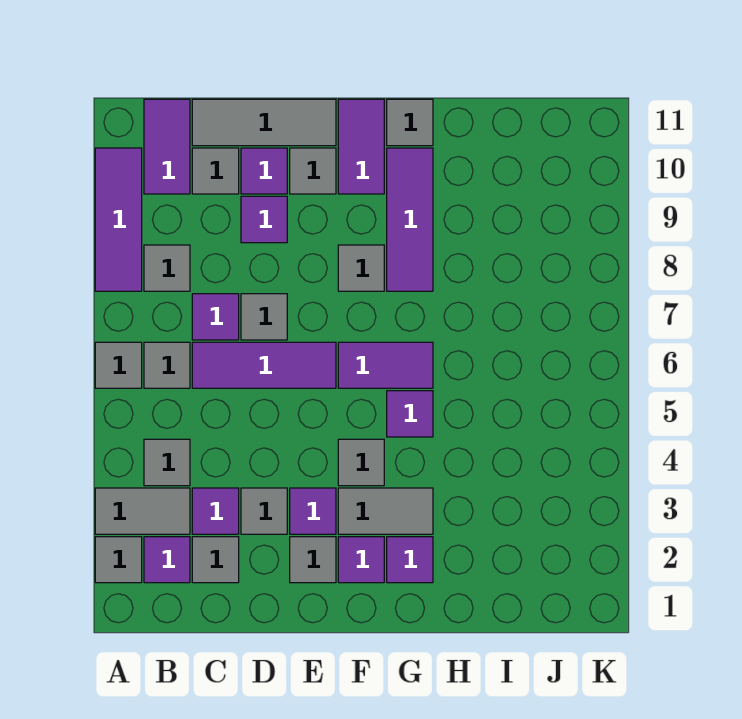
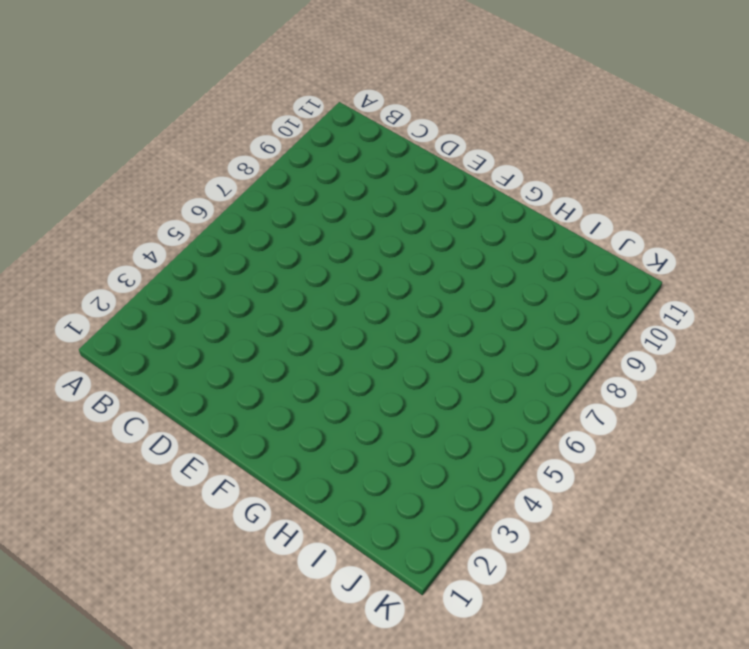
none -> grey 1x1 tile [95,537,142,583]
none -> grey 1x2 tile [95,488,190,534]
none -> grey 1x1 tile [95,342,142,388]
none -> purple 1x3 tile [95,148,142,291]

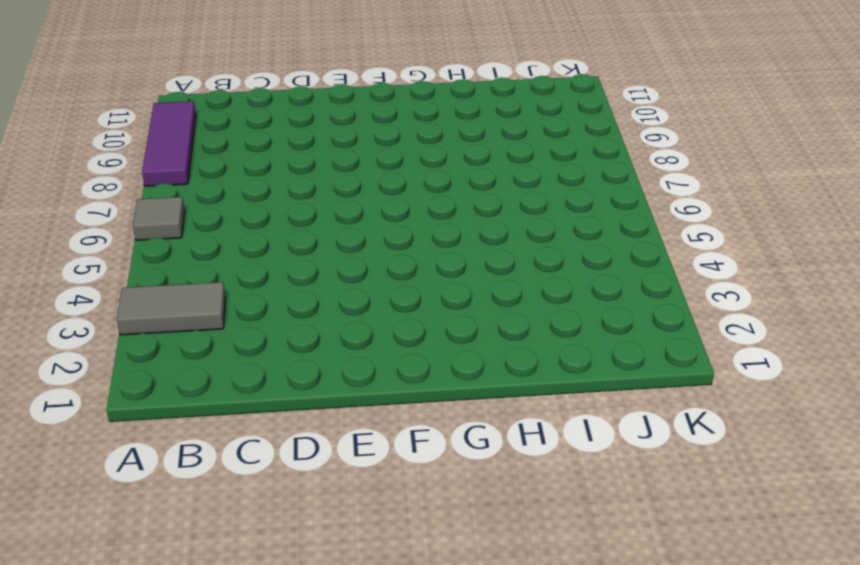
none -> grey 1x1 tile [95,537,142,583]
none -> purple 1x1 tile [144,537,190,583]
none -> grey 1x1 tile [144,439,190,486]
none -> grey 1x1 tile [144,342,190,388]

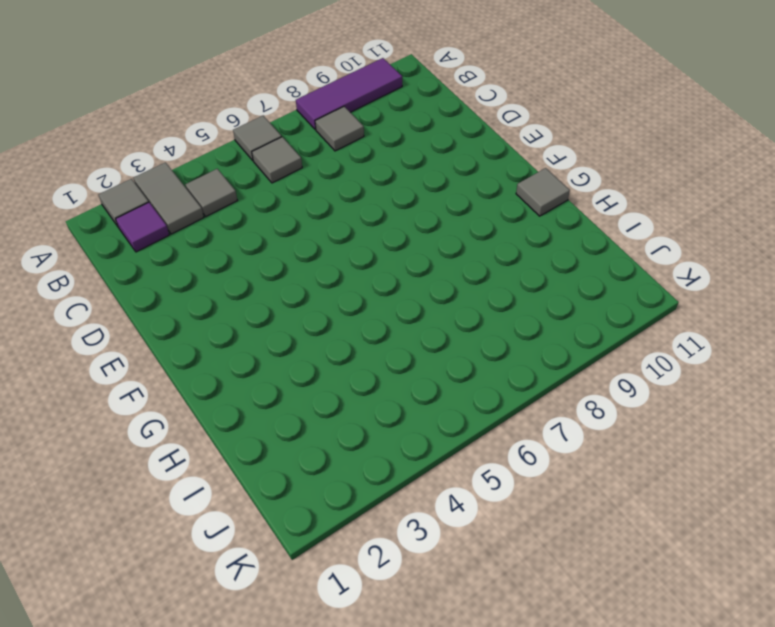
none -> purple 1x2 tile [144,99,190,194]
none -> grey 1x1 tile [192,537,239,583]
none -> purple 1x1 tile [192,488,239,534]
none -> purple 1x3 tile [192,342,336,388]

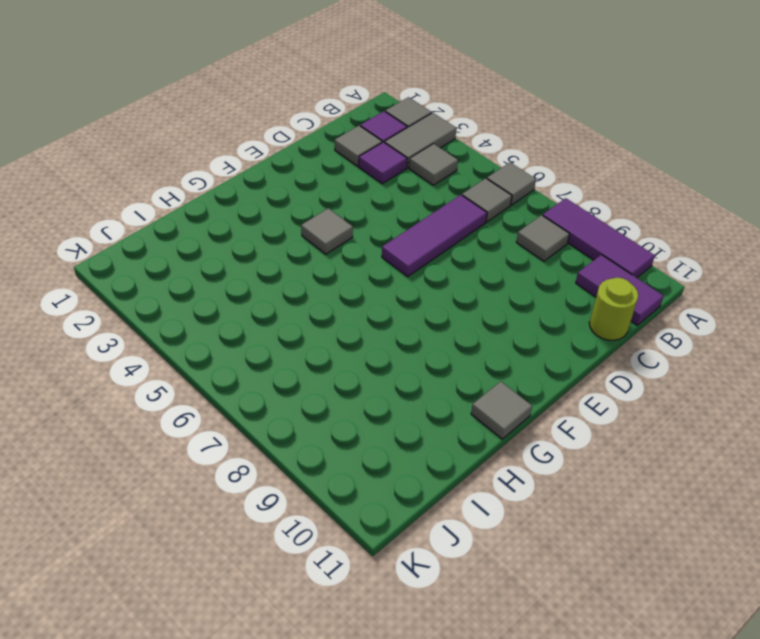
lime 1x1 round brick [589,278,638,340] -> grey 1x3 tile [192,99,336,146]
none -> purple 1x1 tile [192,294,239,340]
none -> grey 1x1 tile [192,148,239,194]
none -> grey 1x1 tile [241,488,287,534]
none -> grey 1x1 tile [241,294,287,340]

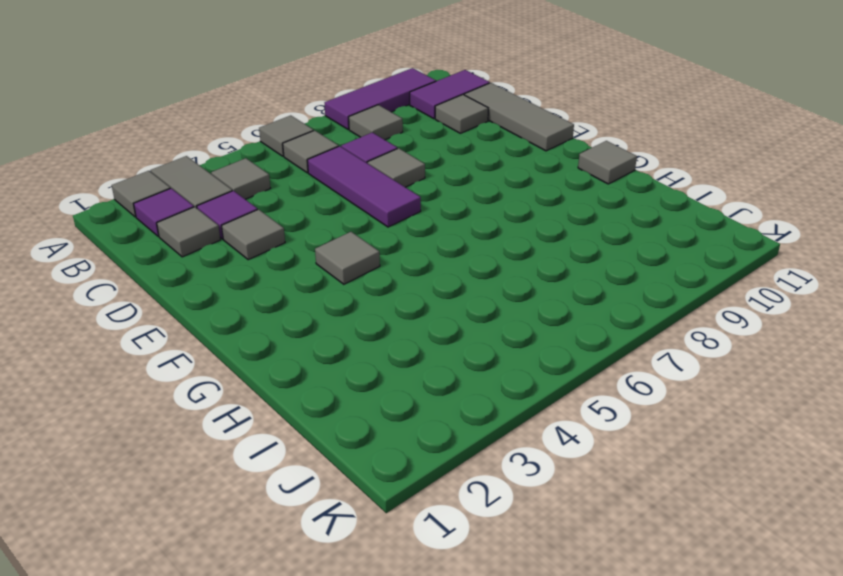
none -> purple 1x1 tile [241,196,287,243]
none -> purple 1x1 tile [241,148,287,194]
none -> grey 1x1 tile [290,537,336,583]
none -> purple 1x1 tile [290,488,336,534]

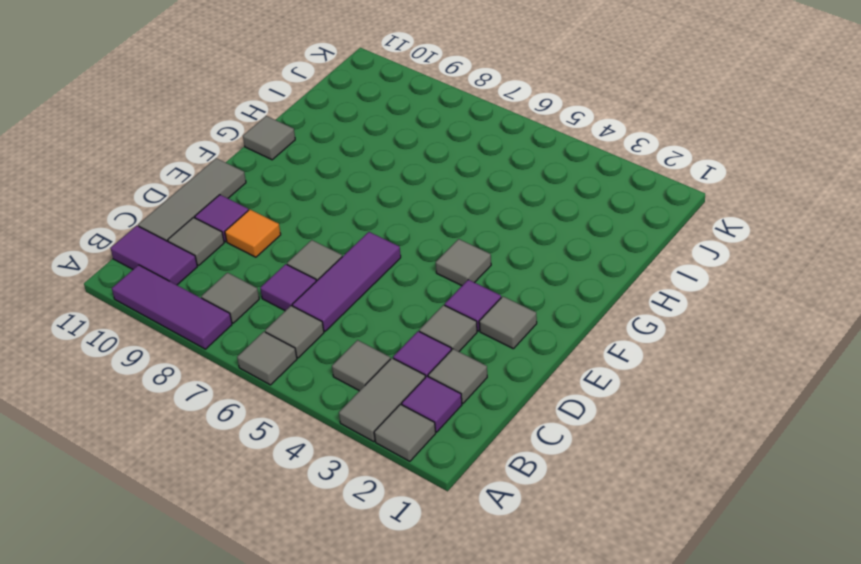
orange 1x1 tile [225,210,281,257] -> purple 1x1 tile [241,196,287,243]
none -> grey 1x1 tile [290,148,336,194]
none -> purple 1x1 tile [338,537,384,583]
none -> grey 1x2 tile [338,488,433,534]
none -> purple 1x2 tile [338,342,433,388]

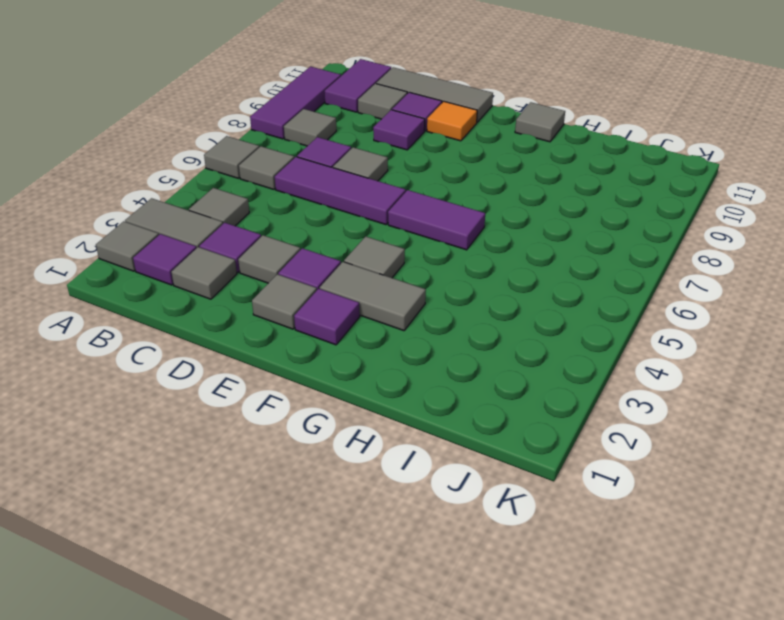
orange 1x1 tile [427,101,477,141] -> grey 1x1 tile [290,148,336,194]
none -> grey 1x1 tile [338,245,384,291]
none -> purple 1x2 tile [338,99,384,194]
none -> purple 1x1 tile [387,537,433,583]
none -> purple 1x1 tile [387,391,433,437]

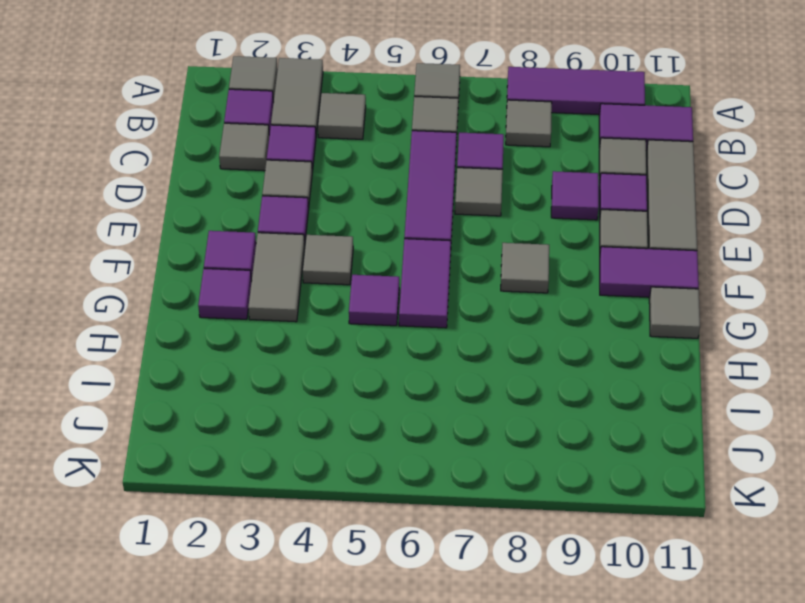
none -> grey 1x1 tile [290,537,336,583]
none -> purple 1x3 tile [387,148,433,291]

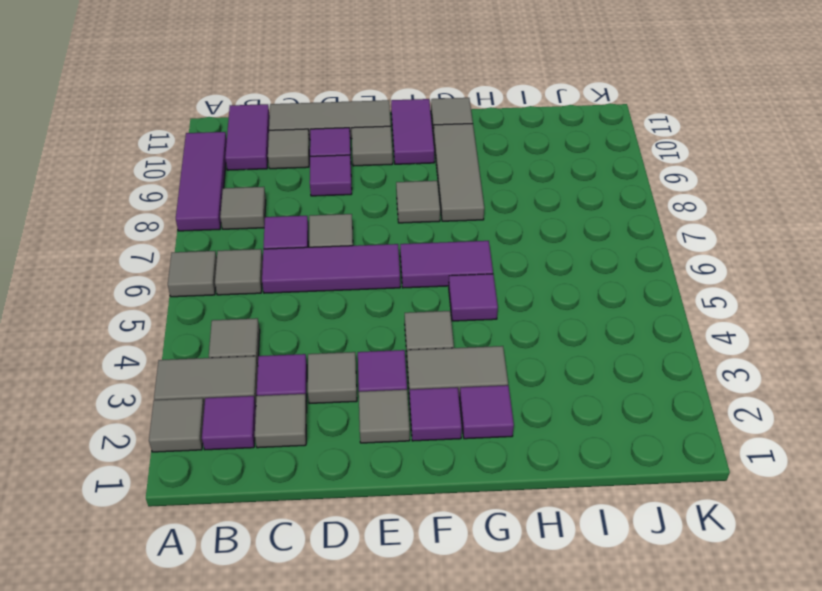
grey 1x3 tile [434,124,484,221] -> purple 1x3 tile [387,148,433,291]

